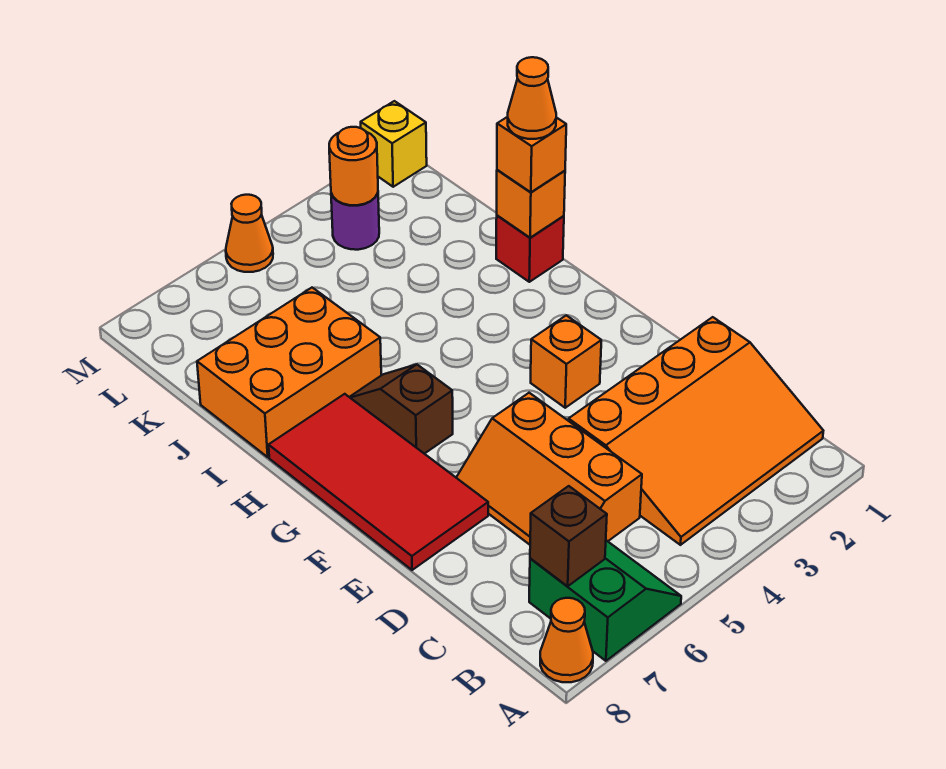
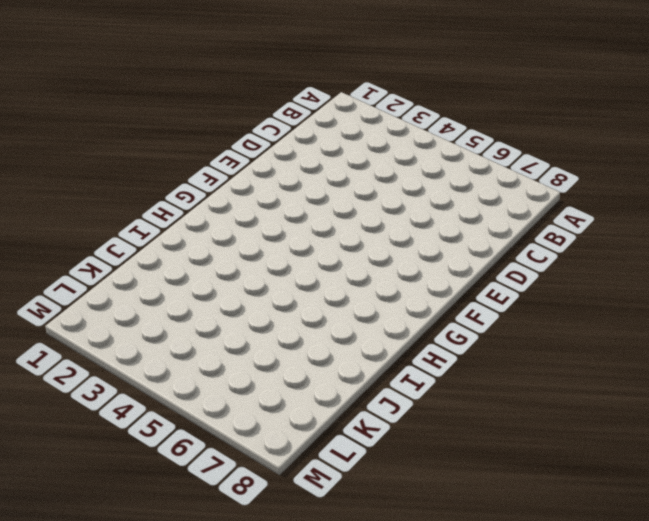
none -> green 2x2 slope [529,540,681,661]
none -> orange 1x1 cone [540,598,593,682]
none -> orange 3x4 slope [569,317,823,545]

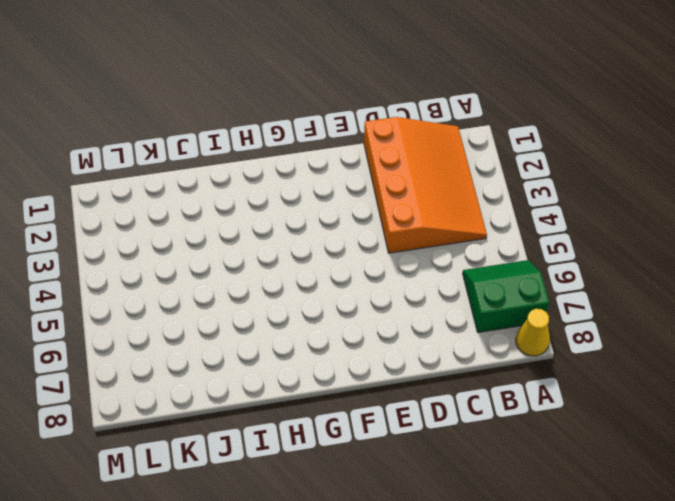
yellow 1x1 cone [516,309,550,356] -> orange 1x1 cone [540,598,593,682]
none -> orange 2x3 slope [456,393,642,545]
none -> red 2x4 tile [269,394,488,570]
none -> orange 1x1 brick [531,315,601,408]

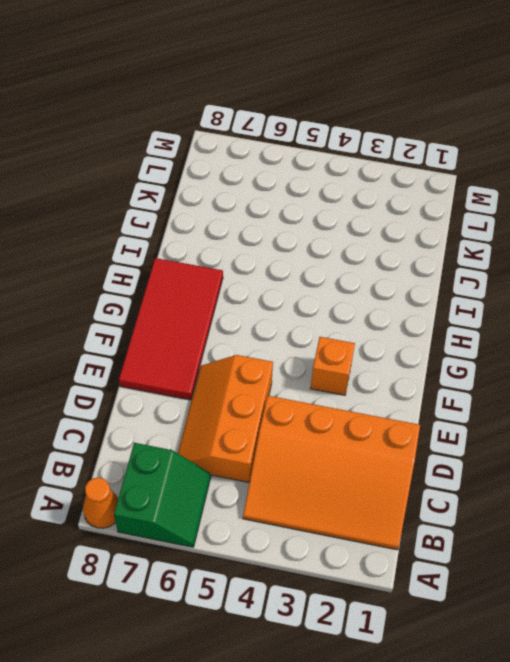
none -> brown 1x2 slope [350,364,453,454]
none -> red 1x1 brick [496,215,564,282]
none -> orange 2x3 brick [197,288,381,457]

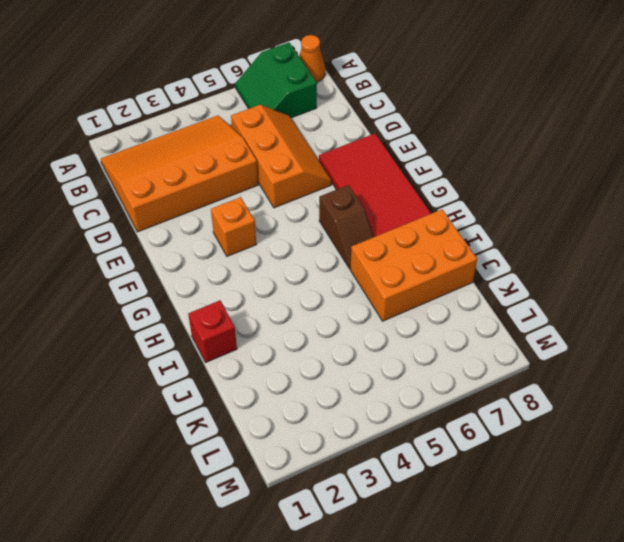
none -> purple 1x1 round brick [331,193,379,250]
none -> yellow 1x1 brick [361,101,427,187]
none -> orange 1x1 cone [226,195,273,272]

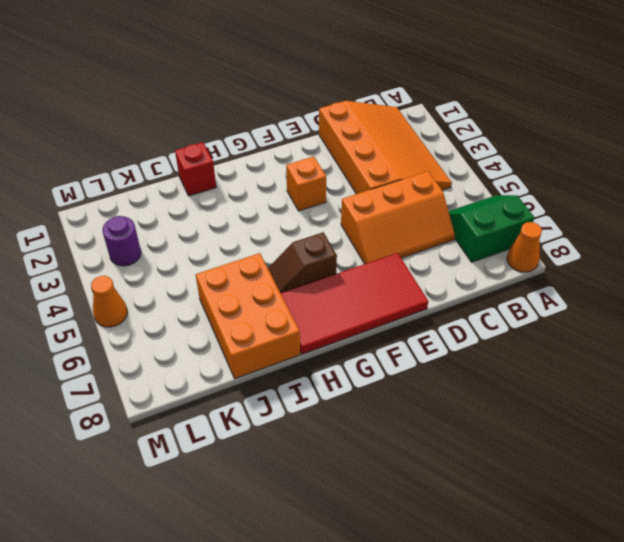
none -> yellow 1x1 brick [361,101,427,187]
none -> brown 1x1 brick [530,486,607,586]
none -> orange 1x1 brick [497,170,565,238]

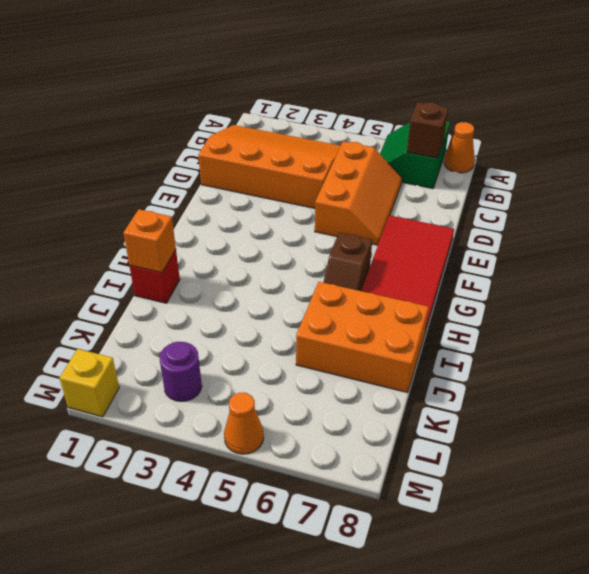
none -> orange 1x1 brick [531,315,601,408]
none -> orange 1x1 round brick [329,127,378,205]
none -> orange 1x1 brick [497,117,566,192]

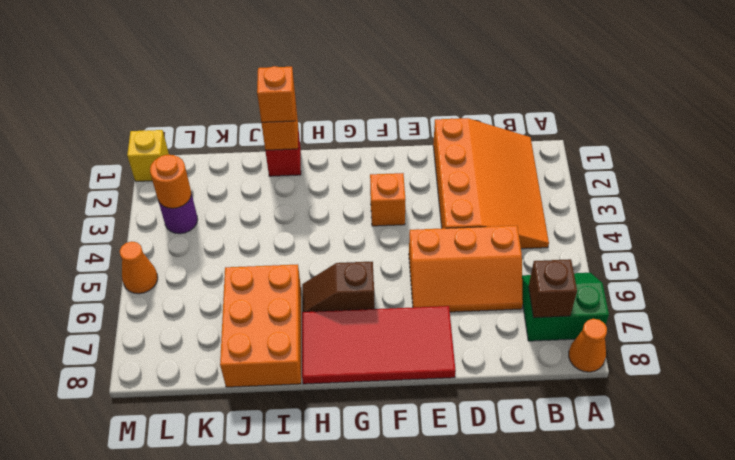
none -> orange 1x1 cone [508,57,556,139]

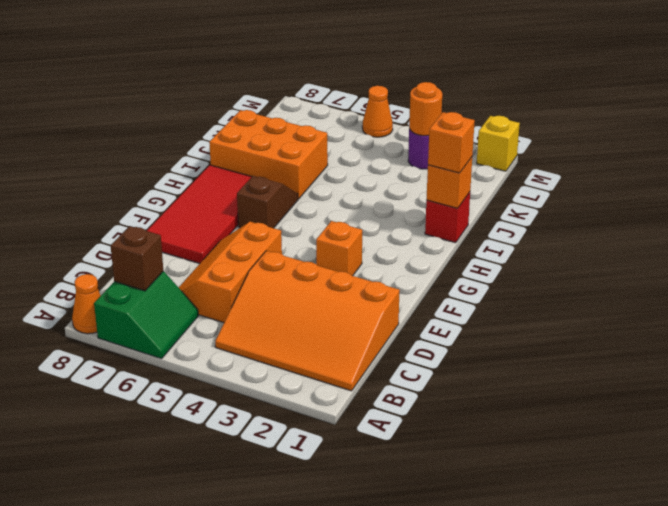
none -> orange 1x1 cone [508,57,556,139]

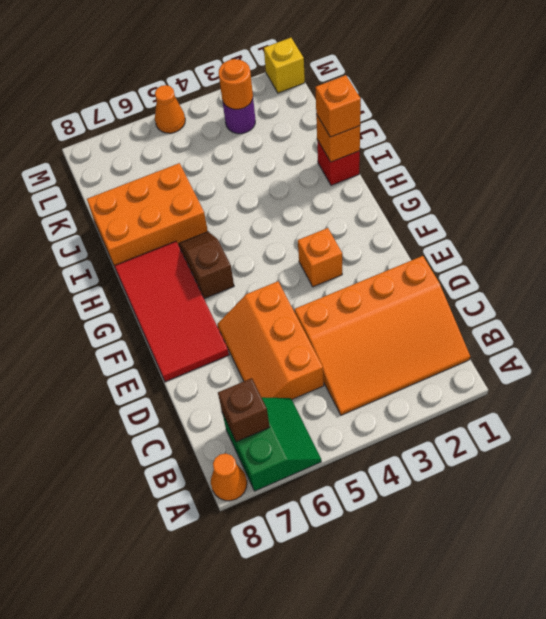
none -> orange 1x1 cone [508,57,556,139]

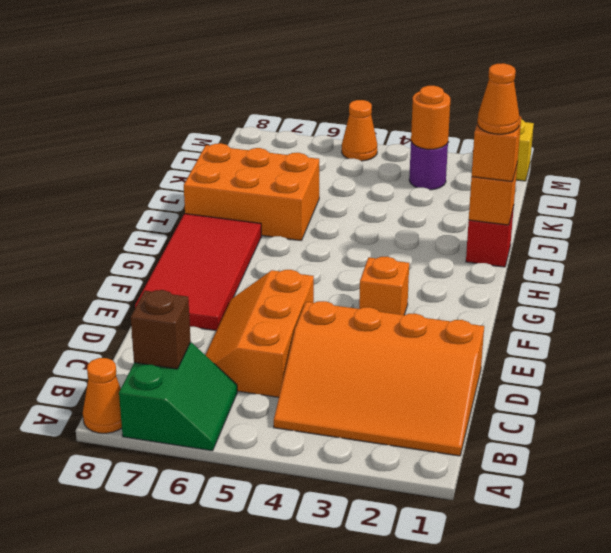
none -> brown 1x2 slope [350,364,453,454]

